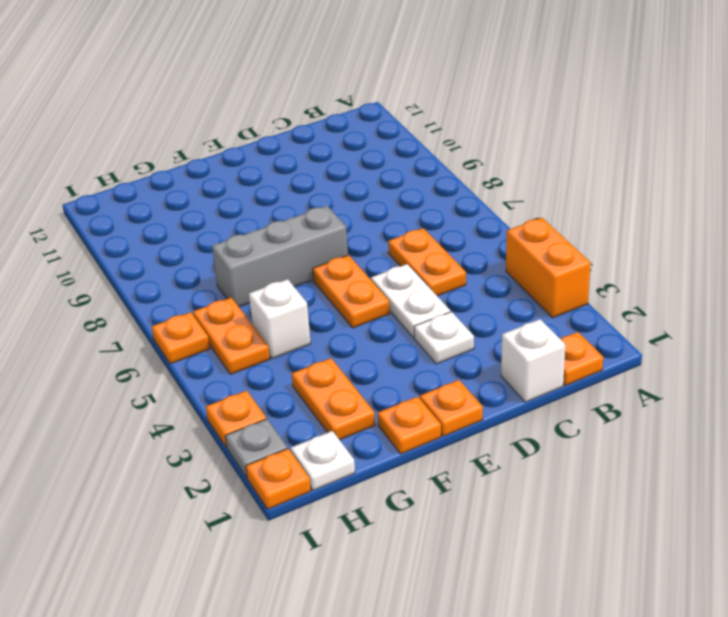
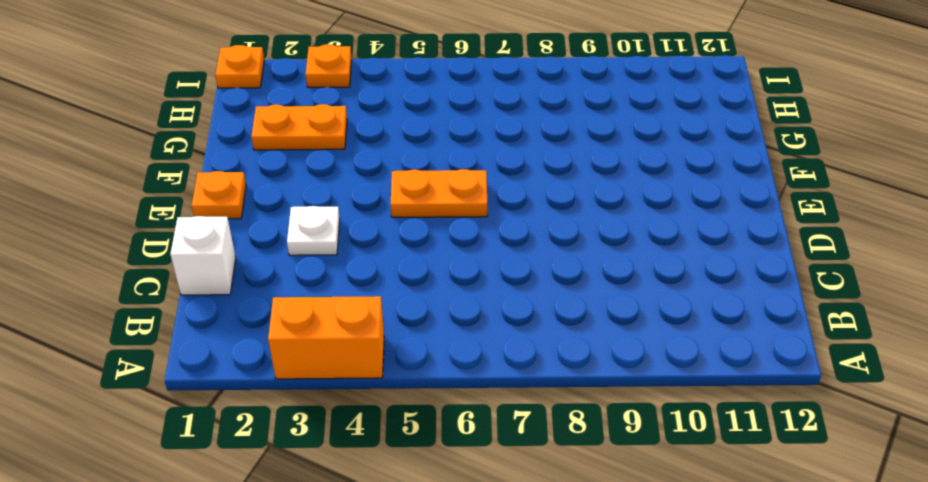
none -> orange 1x1 plate [561,332,603,386]
none -> orange 1x2 plate [388,228,466,296]
none -> white 1x2 plate [371,264,450,338]

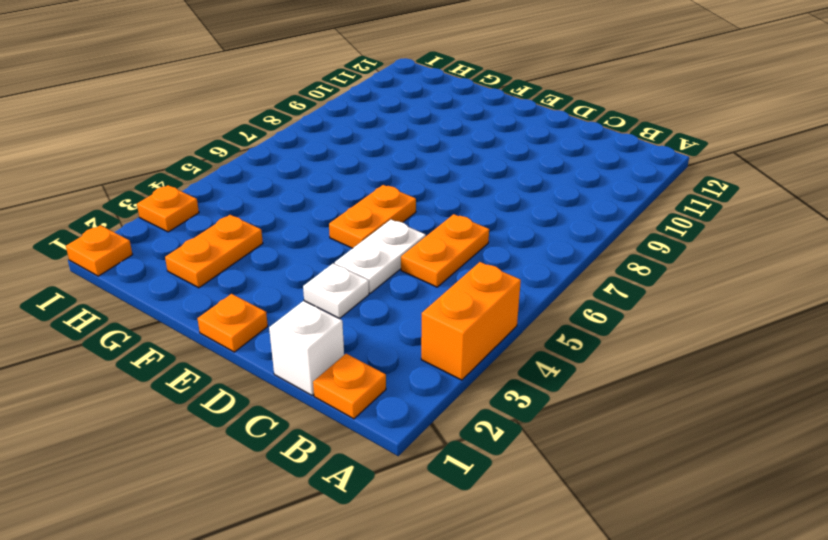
none -> grey 1x3 brick [212,206,348,307]
none -> orange 1x1 plate [378,396,441,454]
none -> white 1x1 brick [249,279,311,359]

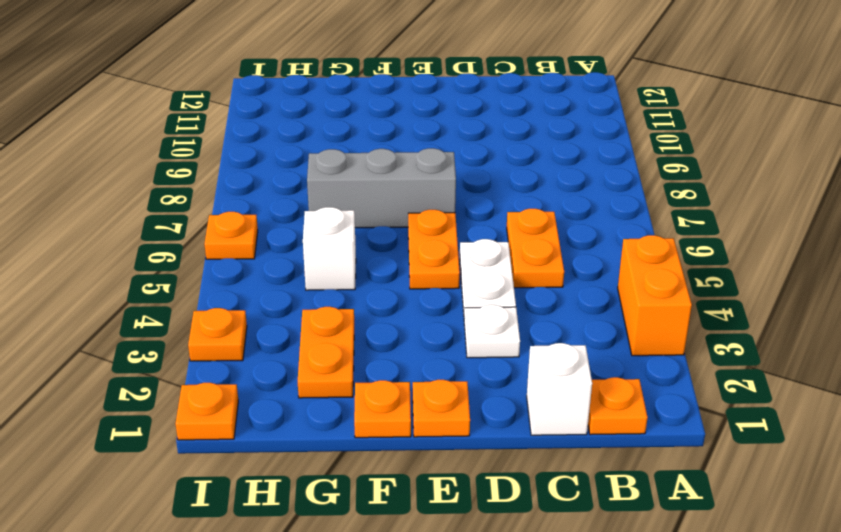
none -> white 1x1 plate [291,431,355,490]
none -> orange 1x2 plate [193,298,270,374]
none -> grey 1x1 plate [225,419,288,478]

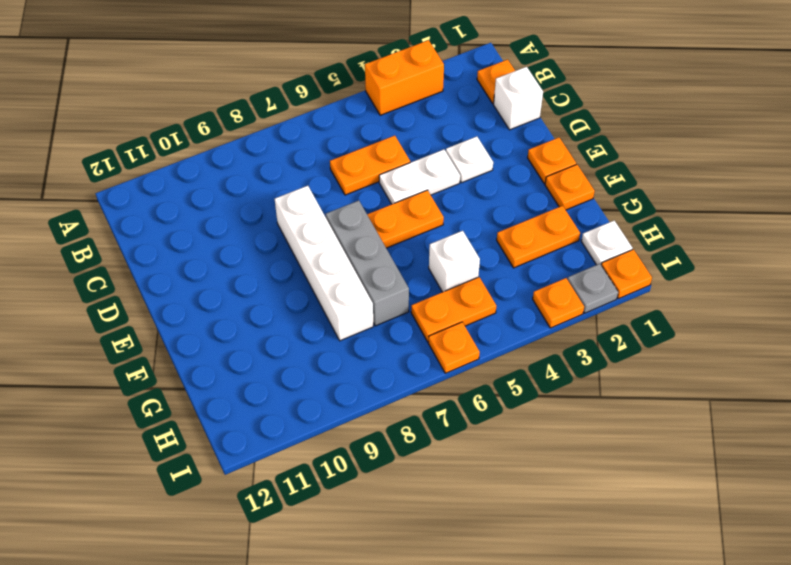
white 1x4 brick [275,186,373,341] -> none

